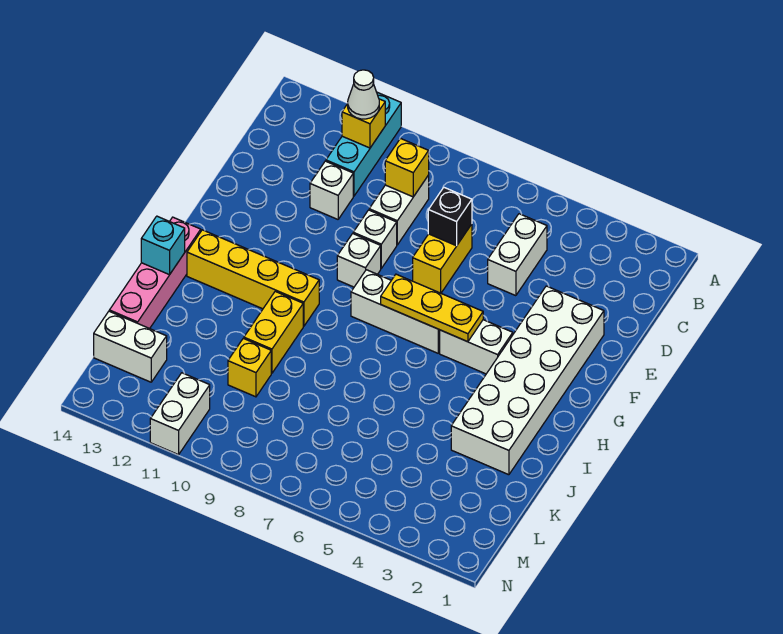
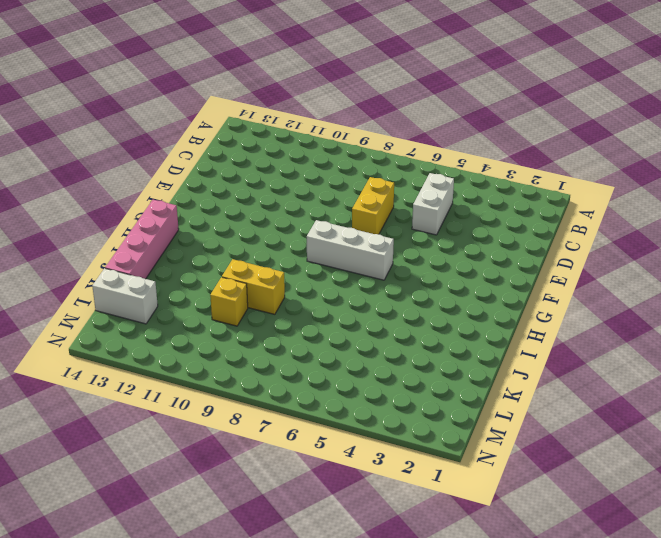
yellow 1x2 brick [222,259,285,314] -> yellow 1x2 brick turned to [244,291,303,373]
none -> cyan 1x3 brick [326,92,401,196]
none -> white 1x2 brick [369,175,429,245]
none -> white 1x1 brick [310,161,353,219]

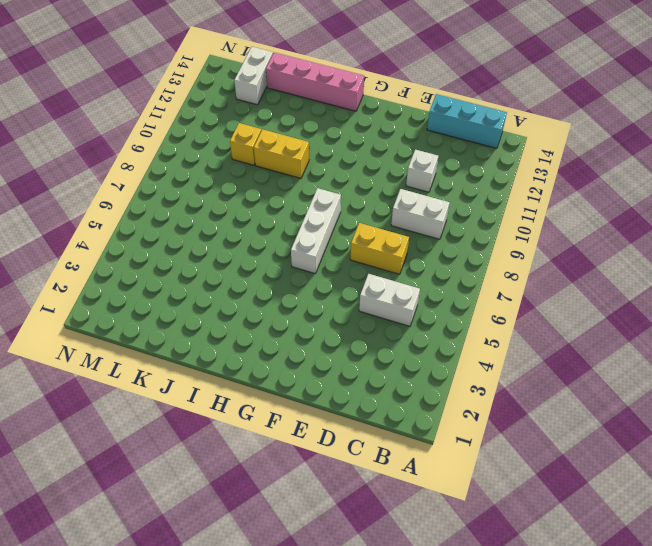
cyan 1x3 brick [427,94,507,148] -> cyan 1x3 brick moved to [326,92,401,196]
none -> white 2x6 brick [451,286,604,475]
none -> white 1x1 brick [353,210,397,268]
none -> white 1x1 brick [337,234,381,287]

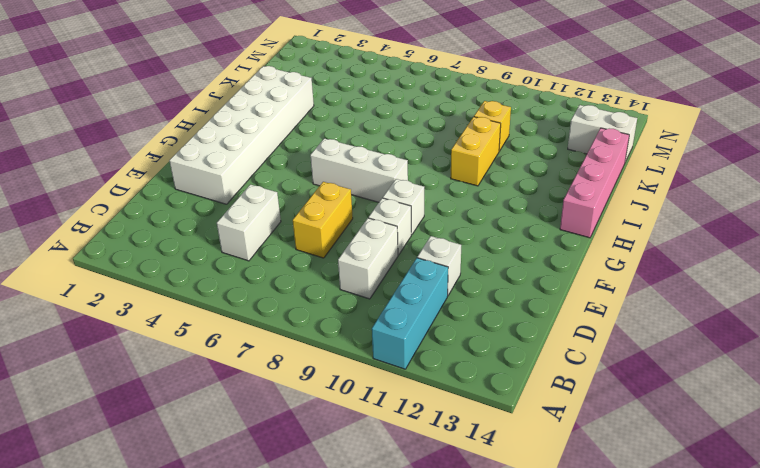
none -> white 1x2 brick [440,320,513,374]
none -> yellow 1x4 brick [187,230,319,326]
none -> white 1x2 brick [150,373,210,455]

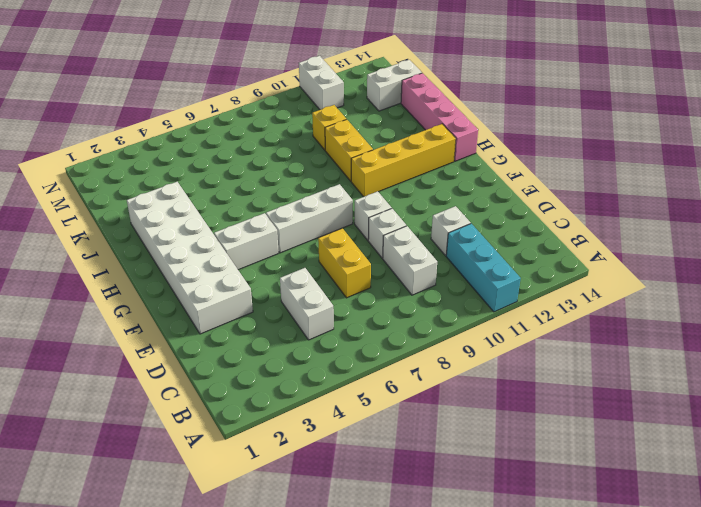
none -> yellow 1x1 brick [342,99,385,148]
none -> yellow 1x1 brick [385,139,429,197]
none -> black 1x1 brick [428,188,472,246]

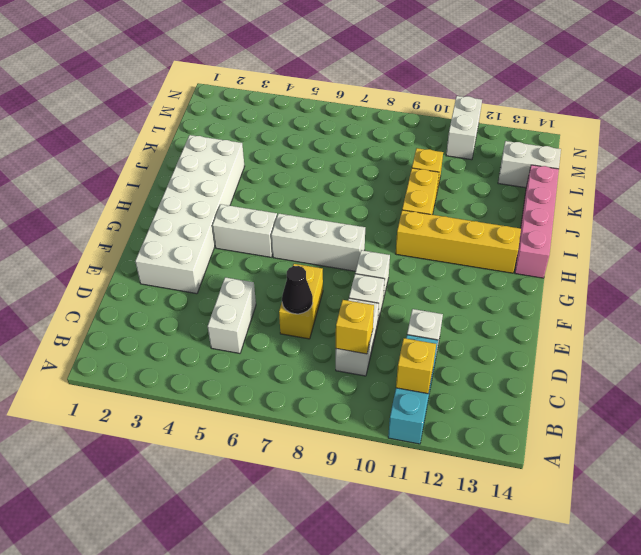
black 1x1 cone [282,266,313,314] -> black 1x1 brick [428,188,472,246]
none -> yellow 1x3 plate [381,274,483,342]
none -> cyan 1x1 brick [141,216,185,275]
none -> white 1x1 cone [348,70,379,119]

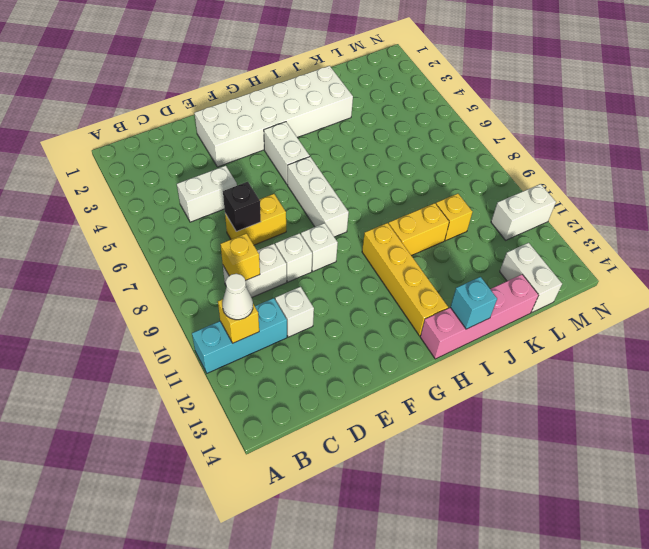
none -> yellow 1x3 plate [381,274,483,342]

